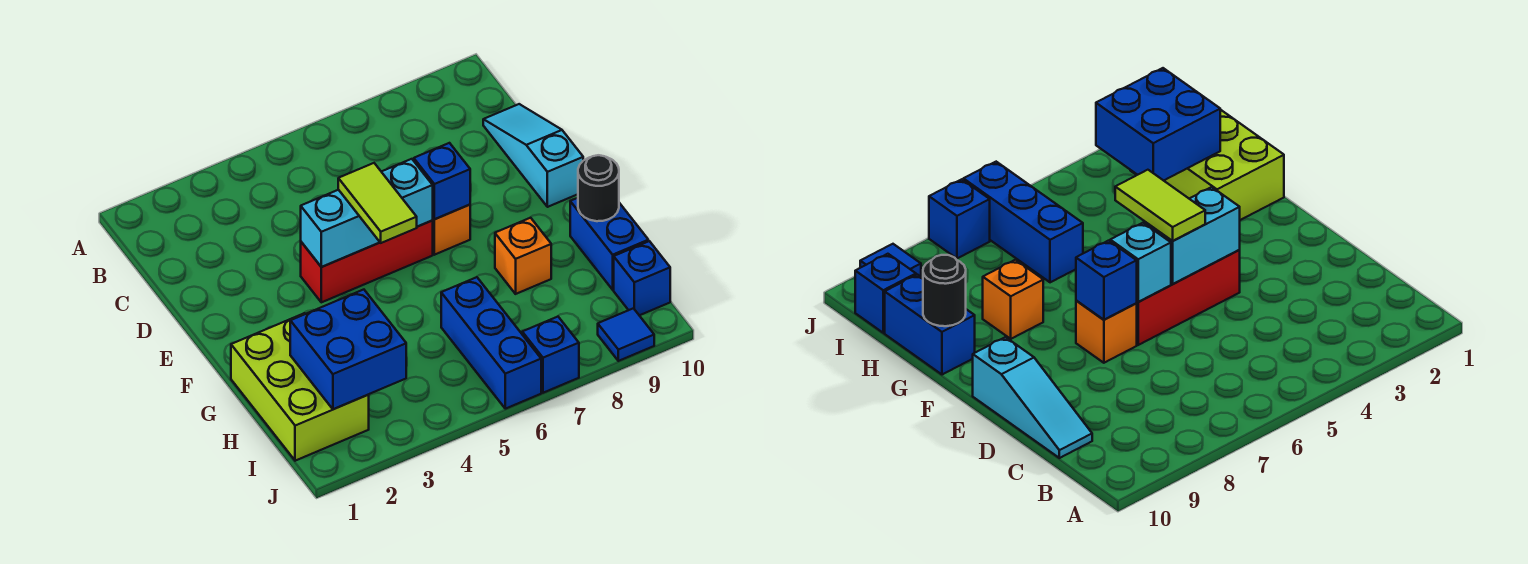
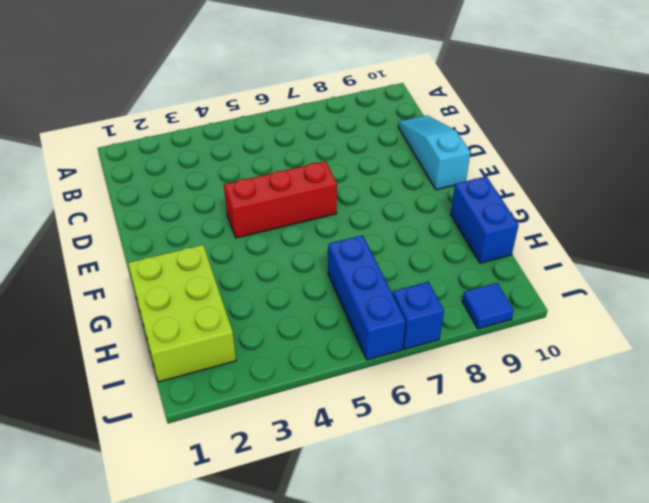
none -> orange 1x1 brick [432,205,470,255]
none -> orange 1x1 brick [495,218,551,294]
none -> blue 1x1 brick [614,241,670,315]

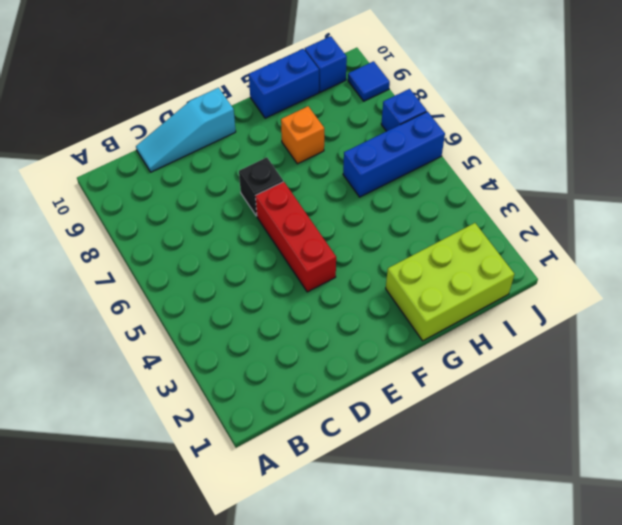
black 1x1 brick [239,157,283,216] -> orange 1x1 brick [432,205,470,255]
none -> cyan 1x2 brick [301,190,380,267]
none -> cyan 1x1 brick [382,159,433,227]
none -> blue 1x1 brick [414,143,470,219]

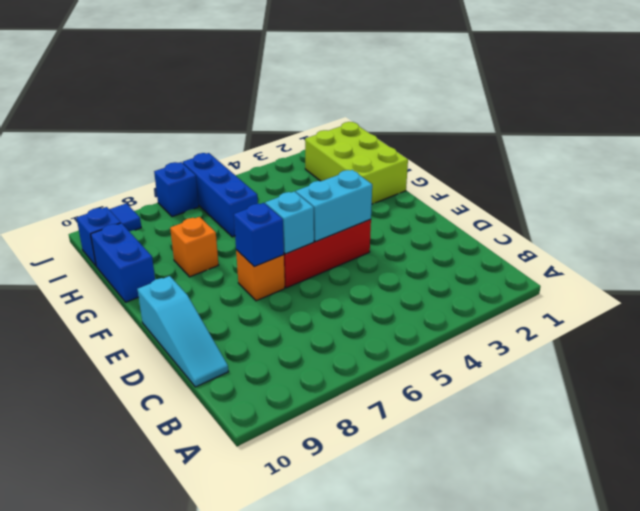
none -> black 1x1 round brick [578,155,619,221]
none -> blue 2x2 brick [290,290,406,409]
none -> lime 1x2 tile [338,163,417,243]

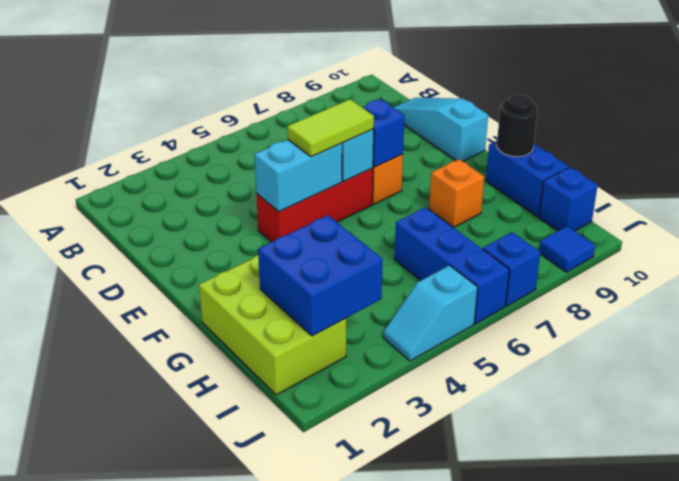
lime 1x2 tile [287,99,374,157] -> lime 1x2 tile turned to [338,163,417,243]
cyan 1x2 slope [383,265,477,361] -> none

